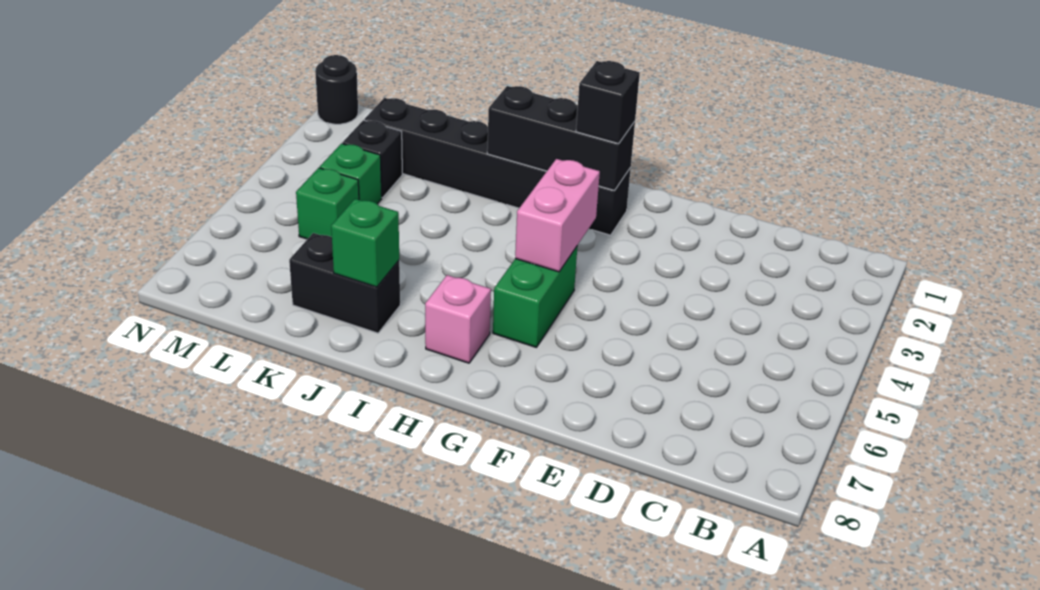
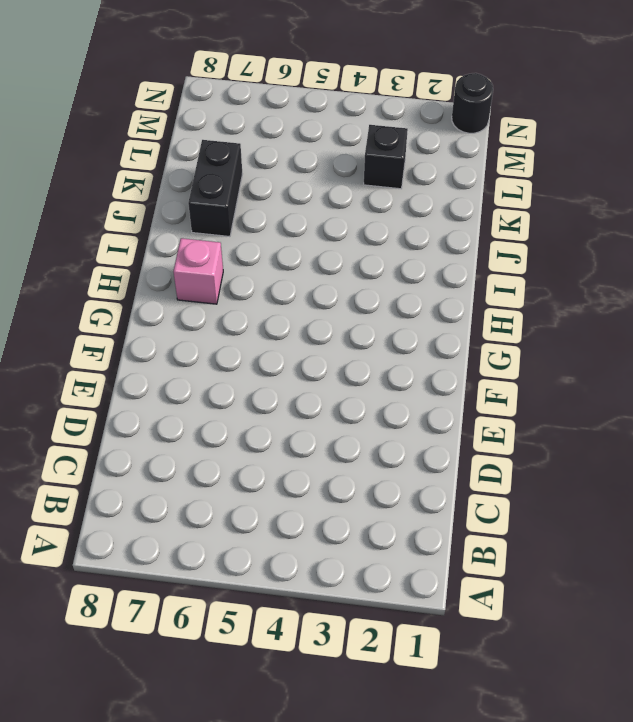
none -> black 1x6 brick [364,98,631,235]
none -> green 1x2 brick [493,247,577,347]
none -> green 1x1 brick [320,144,382,204]

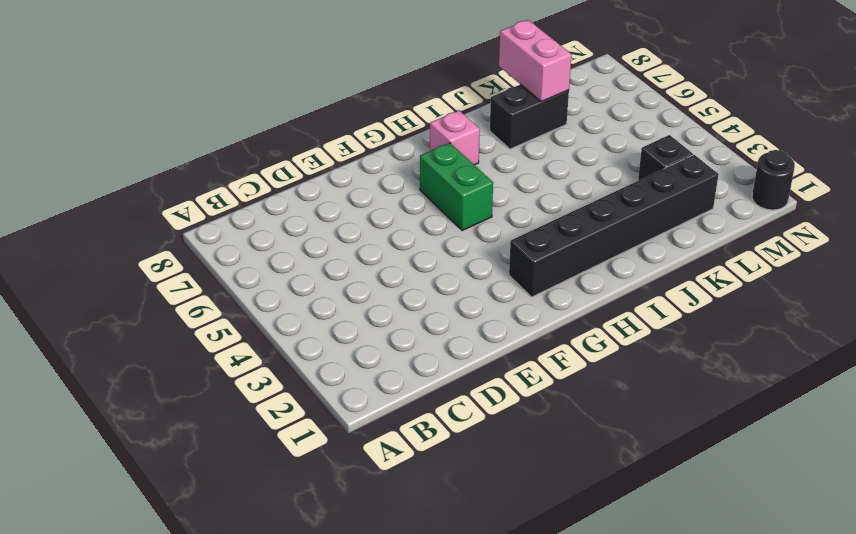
pink 1x2 brick [499,20,572,102] -> pink 1x2 brick moved to [515,159,600,272]
none -> green 1x1 brick [320,144,382,204]
none -> green 1x1 brick [296,168,359,239]
none -> black 1x3 brick [487,86,635,190]

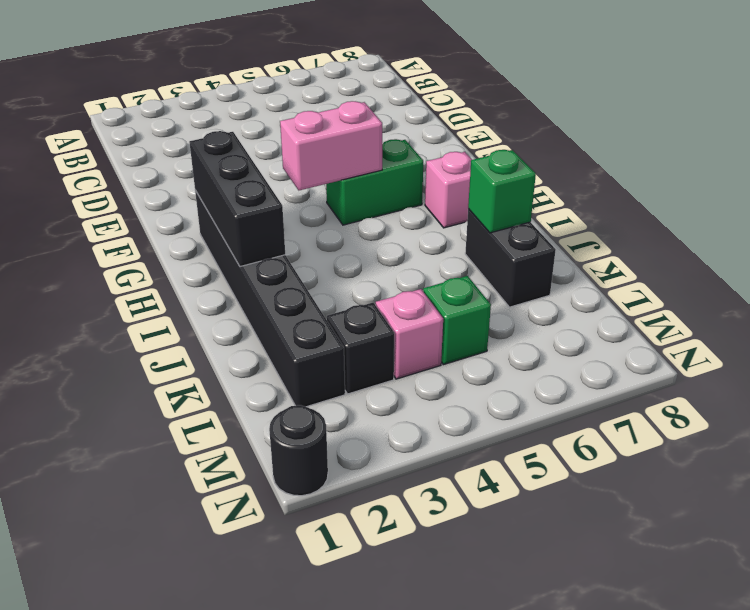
pink 1x1 brick [376,289,443,379] -> green 1x1 brick [320,144,382,204]
none -> black 1x1 brick [576,61,640,144]

